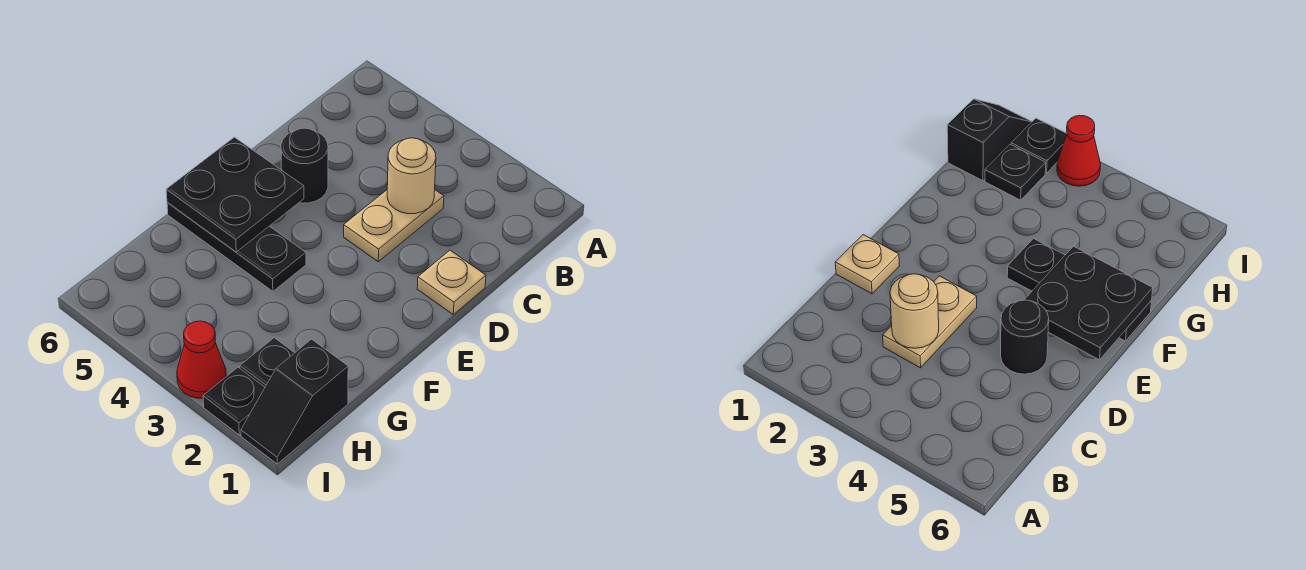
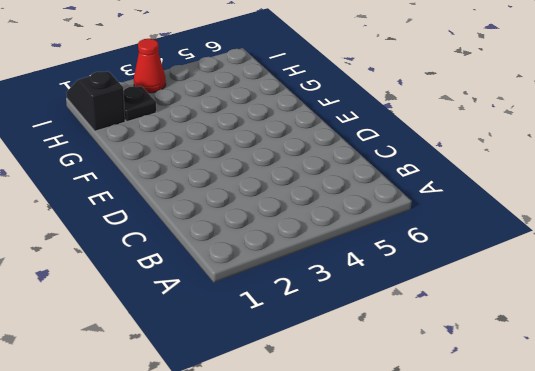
none -> tan 1x2 plate [344,190,444,262]
none -> tan 1x1 plate [417,250,486,314]

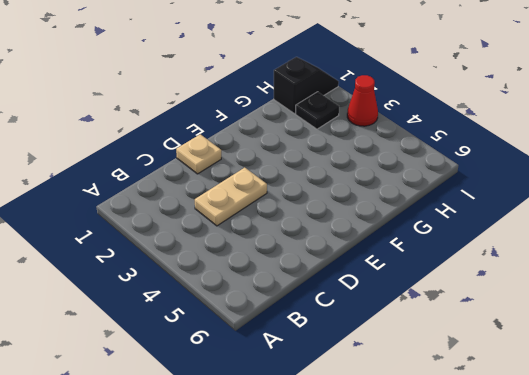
none -> black 1x1 round brick [281,128,328,203]
none -> black 1x3 plate [167,203,306,291]

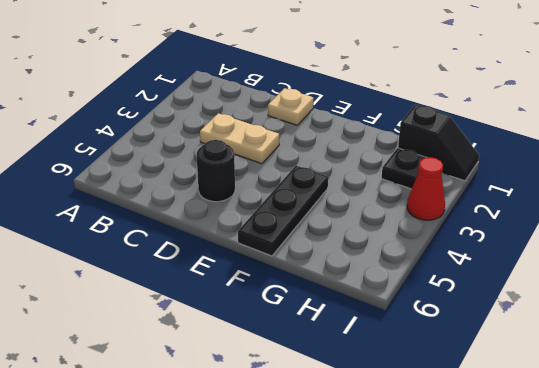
none -> black 1x1 plate [203,367,265,435]
none -> tan 1x1 round brick [387,138,436,214]

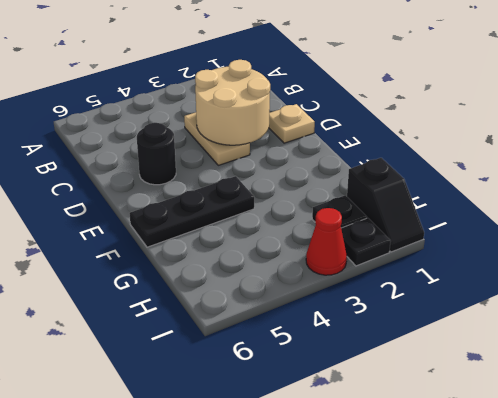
tan 2x2 round brick [195,60,270,145] -> tan 1x1 round brick [387,138,436,214]
none -> black 2x2 plate [166,137,304,252]

